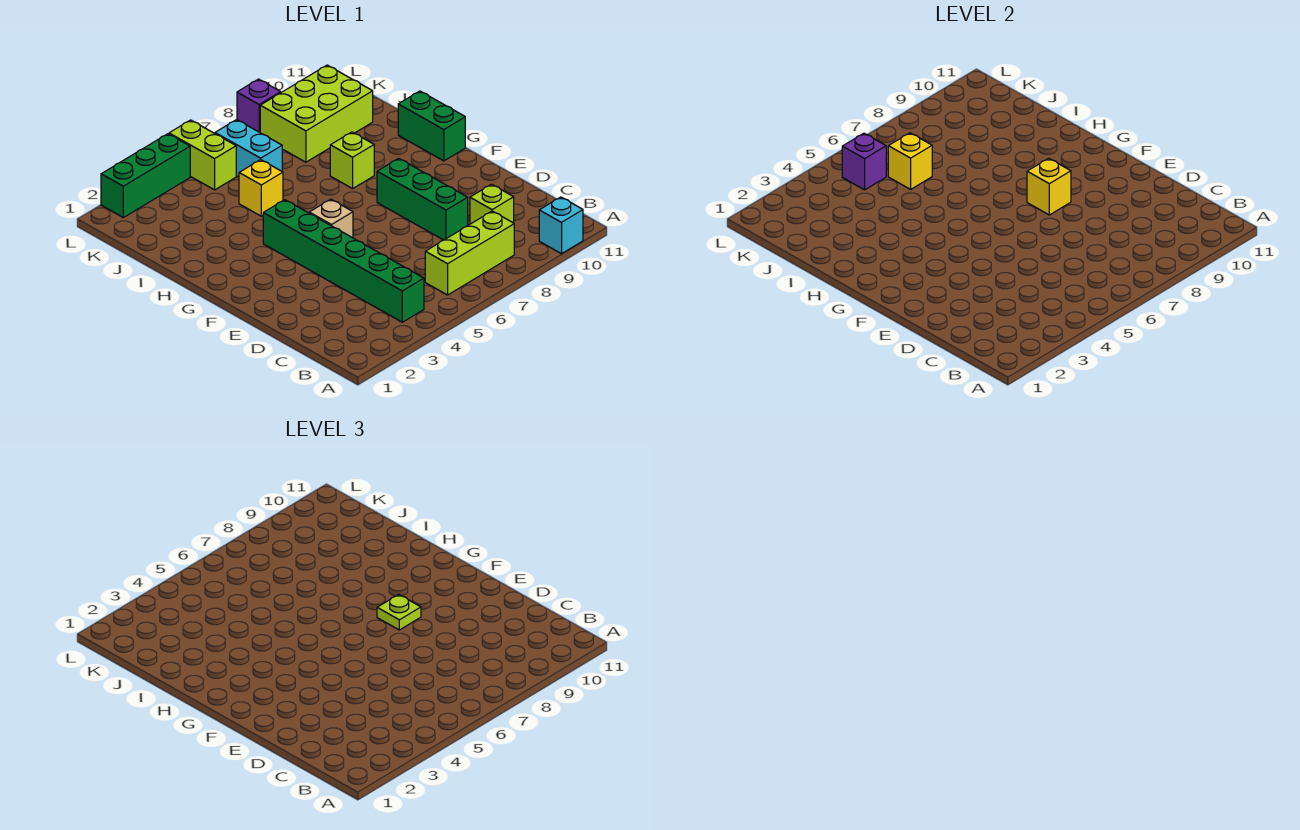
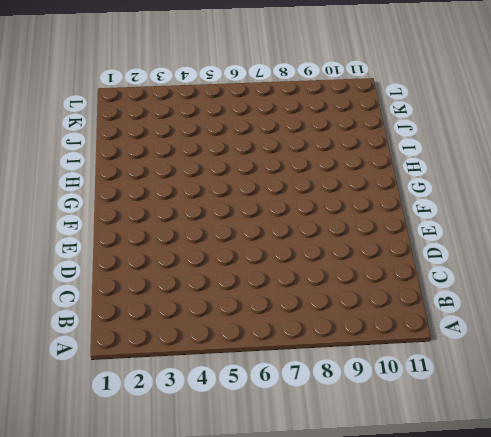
none -> cyan 1x1 brick [539,197,583,254]
none -> green 1x6 brick [263,200,424,322]
none -> lime 1x3 brick [425,211,514,295]

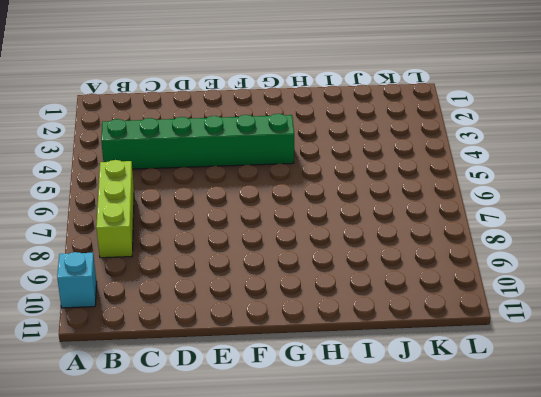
none -> lime 1x1 brick [470,184,514,224]
none -> green 1x3 brick [377,158,468,240]
none -> tan 1x1 brick [309,199,353,238]

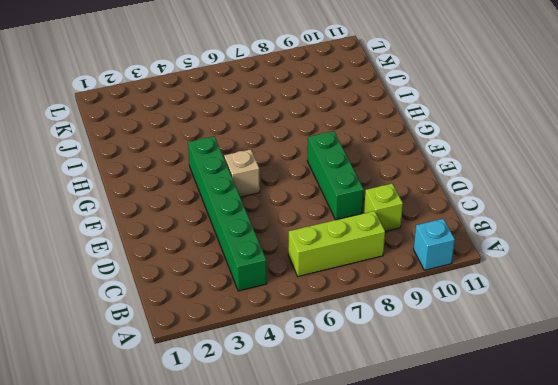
none -> green 1x2 brick [398,91,465,161]
none -> lime 1x1 brick [330,132,374,189]
none -> yellow 1x1 brick [239,160,283,216]

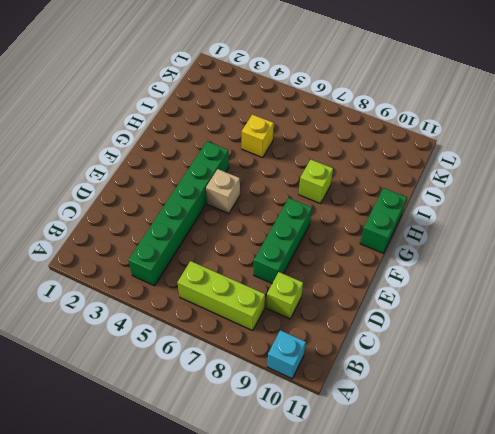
none -> cyan 1x2 brick [215,120,282,177]
none -> lime 2x3 brick [260,65,373,162]
none -> lime 1x2 brick [169,120,236,190]

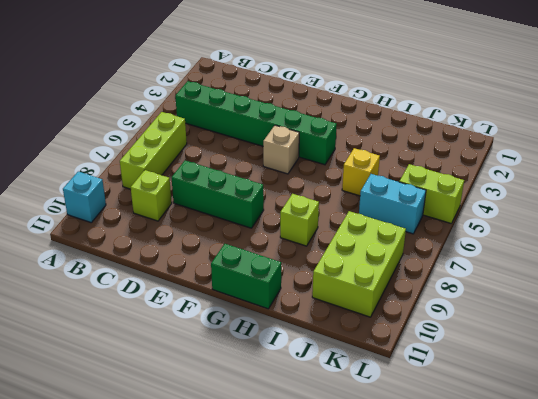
none -> green 1x3 brick [101,134,190,218]
none -> purple 1x1 brick [237,79,281,132]
none -> yellow 1x1 brick [1027,158,1071,215]

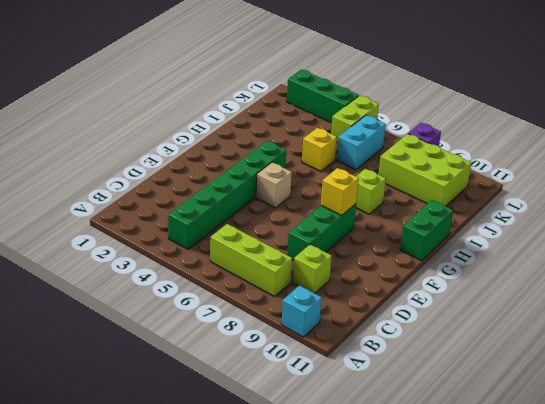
none -> yellow 1x1 brick [888,133,932,189]
none -> purple 1x1 brick [842,133,886,190]
none -> lime 1x1 plate [377,594,421,630]

